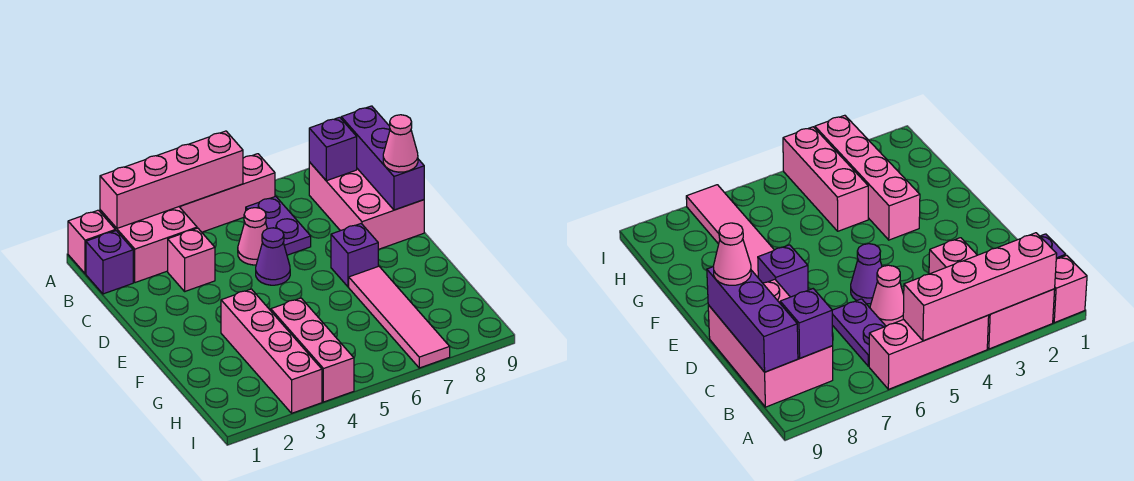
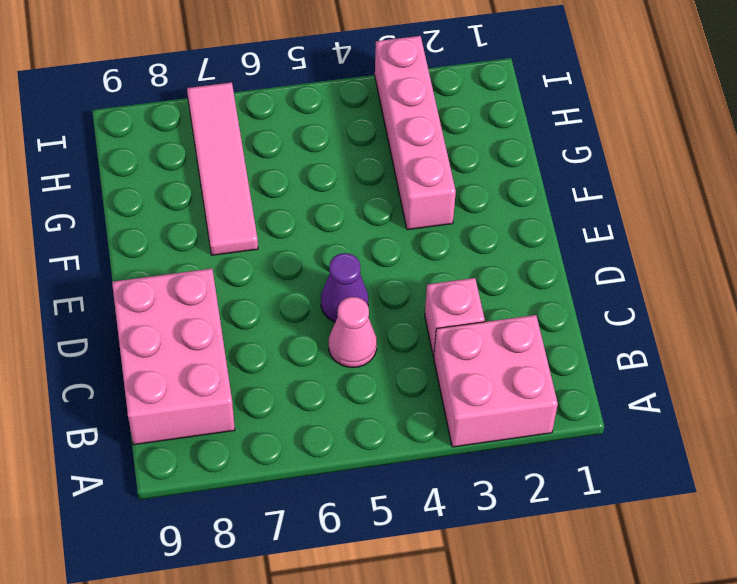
none -> pink 1x1 brick [68,210,115,274]
none -> pink 1x3 brick [179,154,275,232]
none -> purple 1x1 brick [86,231,133,294]

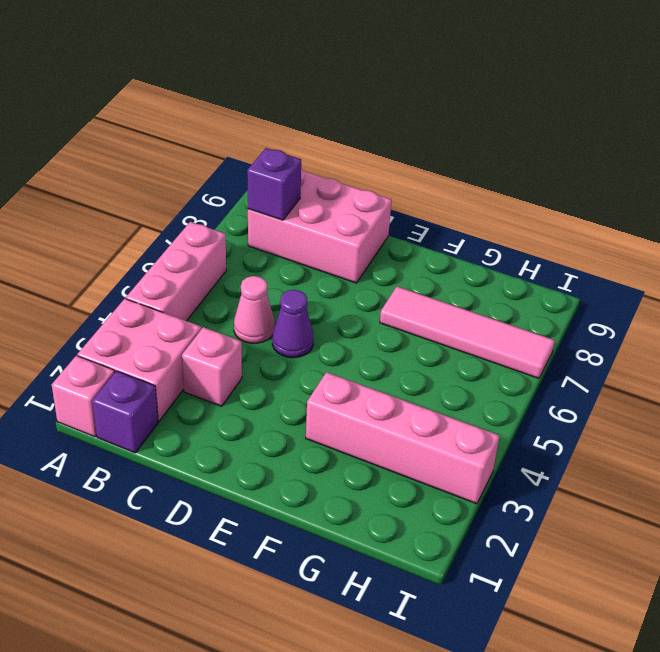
none -> purple 1x2 plate [246,196,311,255]
none -> purple 1x1 brick [331,224,378,287]
none -> pink 1x3 brick [271,298,354,402]

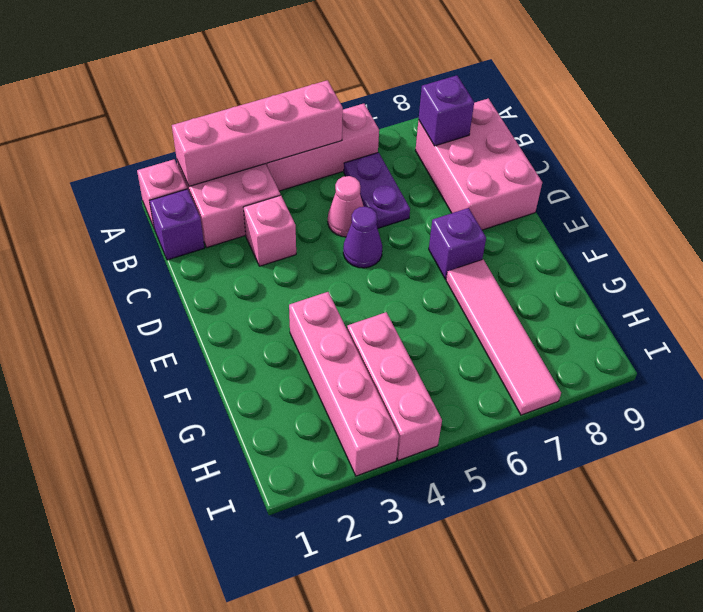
none -> purple 1x3 brick [341,106,424,210]
none -> pink 1x1 cone [383,115,418,172]

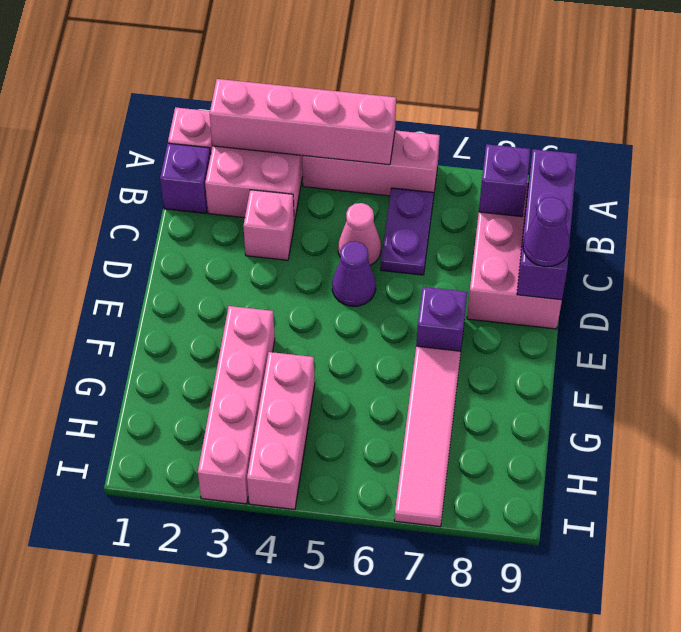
purple 1x1 cone [523,197,570,267] -> pink 1x1 cone [383,115,418,172]

